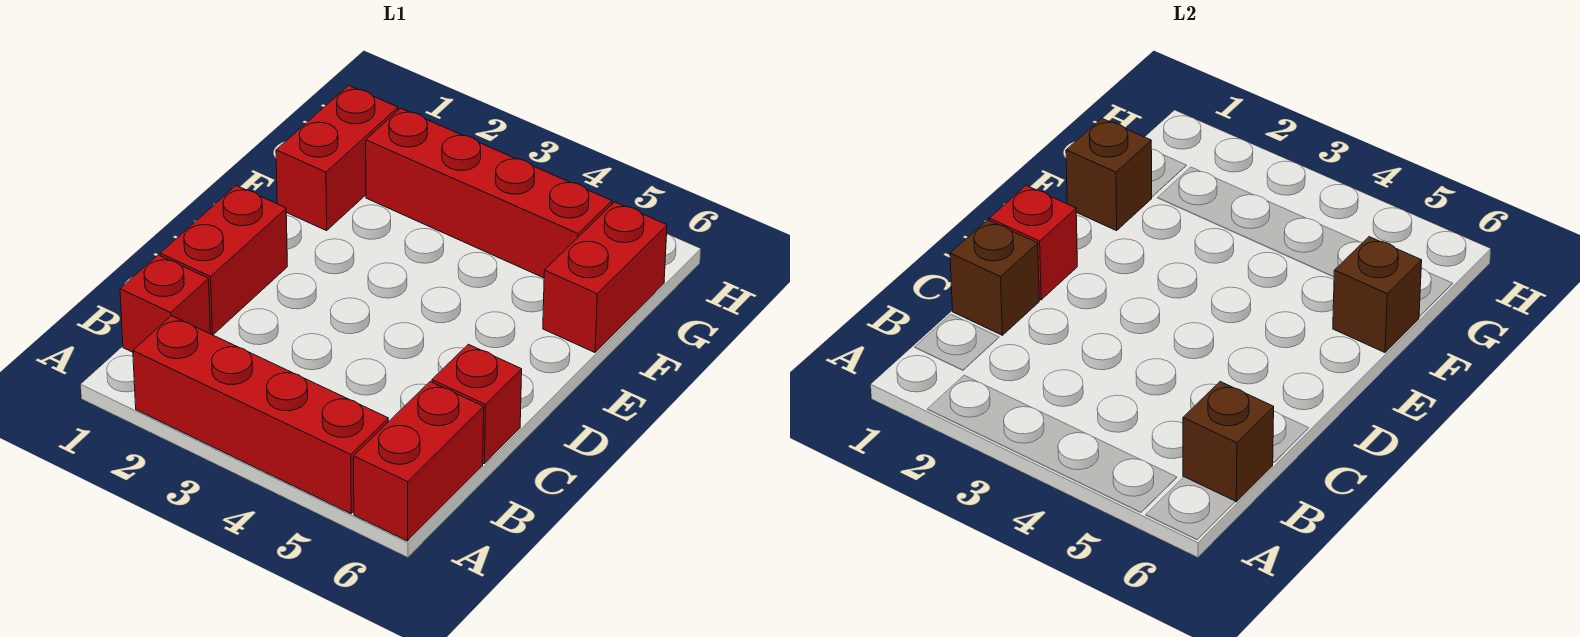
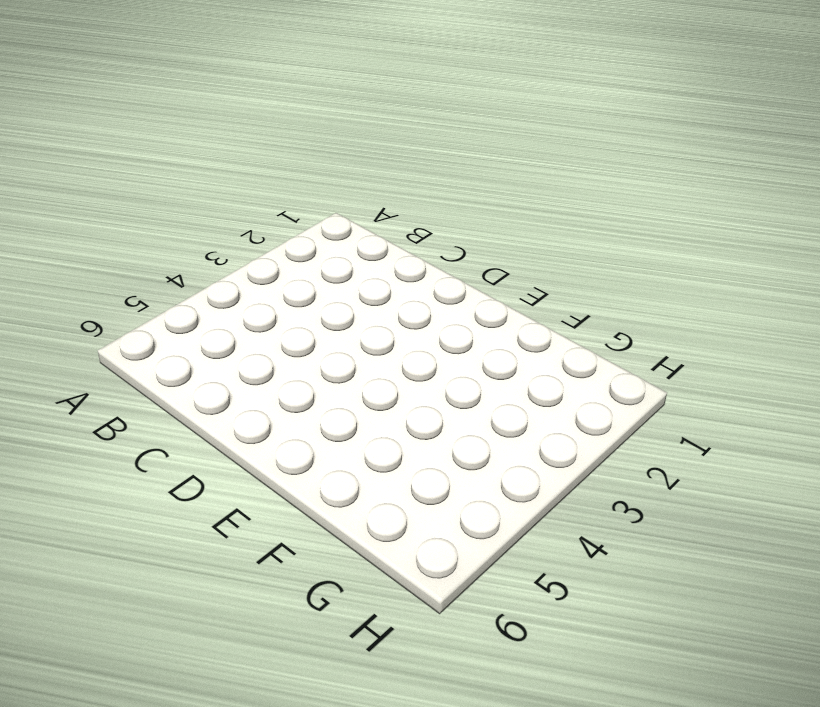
none -> red 1x4 brick [133,316,388,514]
none -> red 1x2 brick [354,382,484,541]
none -> red 1x1 brick [120,255,211,352]

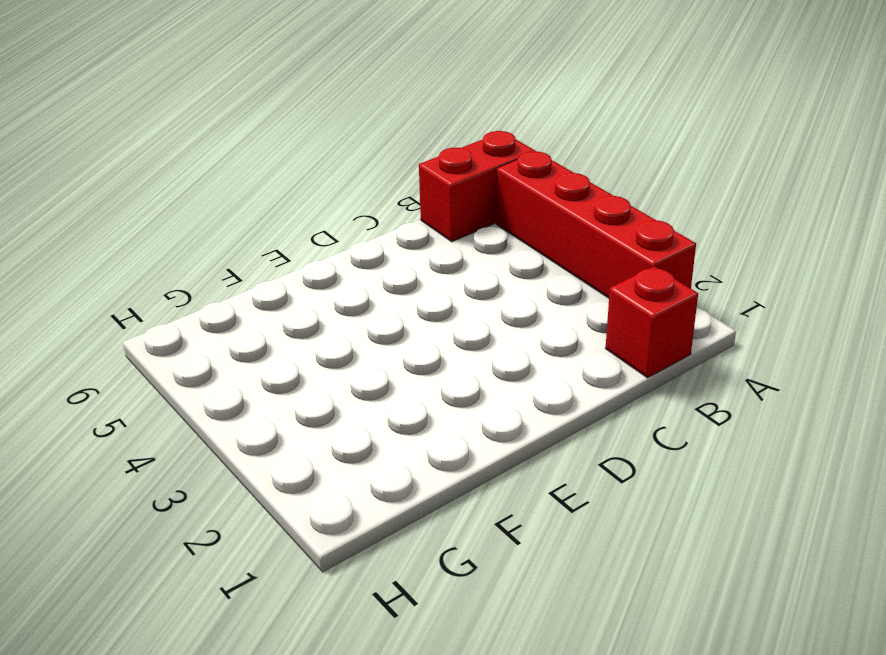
none -> red 1x2 brick [160,186,287,335]
none -> red 1x1 brick [432,344,522,464]
none -> red 1x2 brick [276,86,398,231]

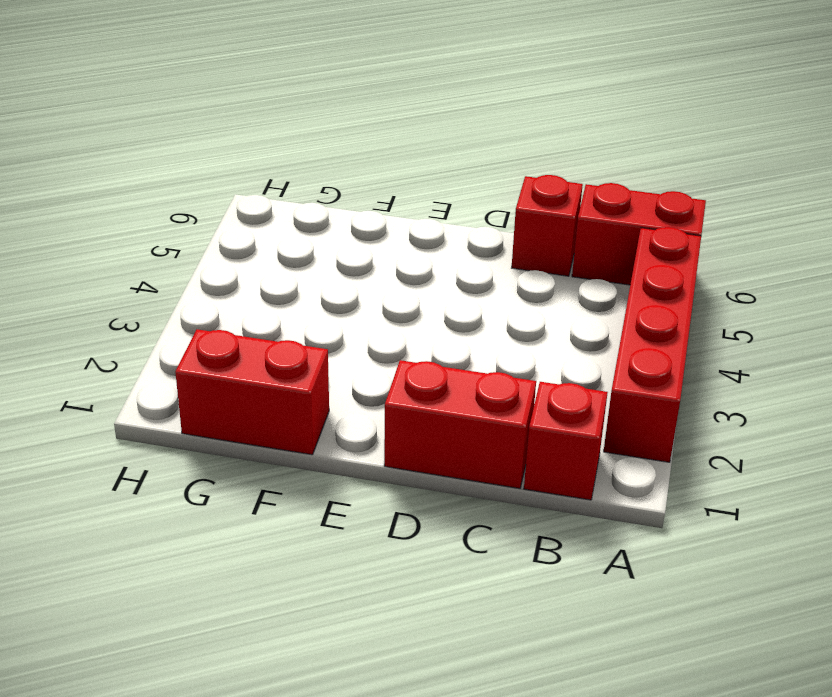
none -> red 1x2 brick [543,202,667,352]
none -> red 1x4 brick [366,108,612,278]
none -> brown 1x1 brick [1183,382,1274,502]

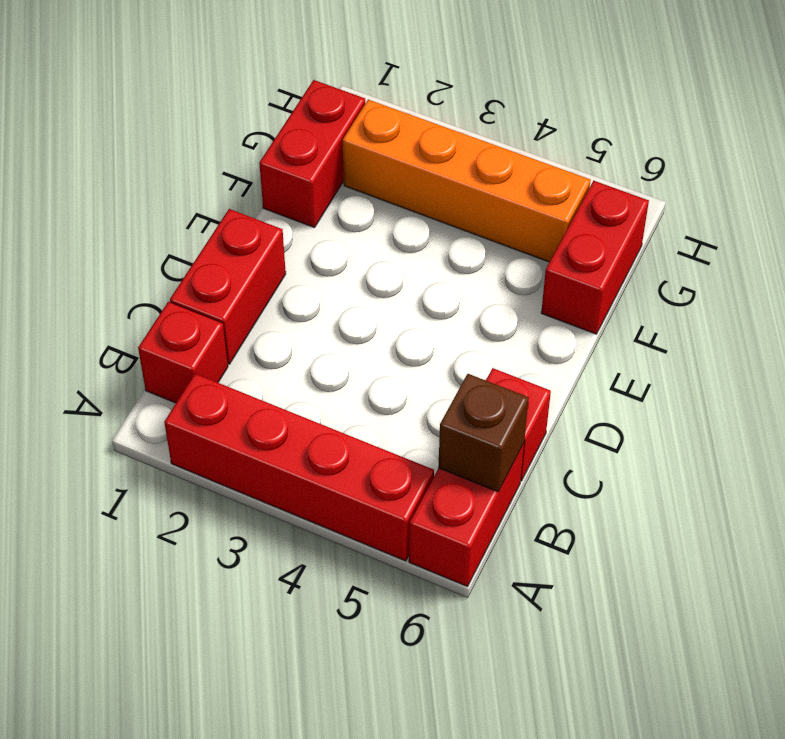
orange 1x4 brick [343,99,591,262] -> red 1x4 brick [366,108,612,278]
none -> brown 1x1 brick [950,220,1039,335]
none -> red 1x1 brick [989,186,1077,300]
none -> brown 1x1 brick [1066,118,1152,231]

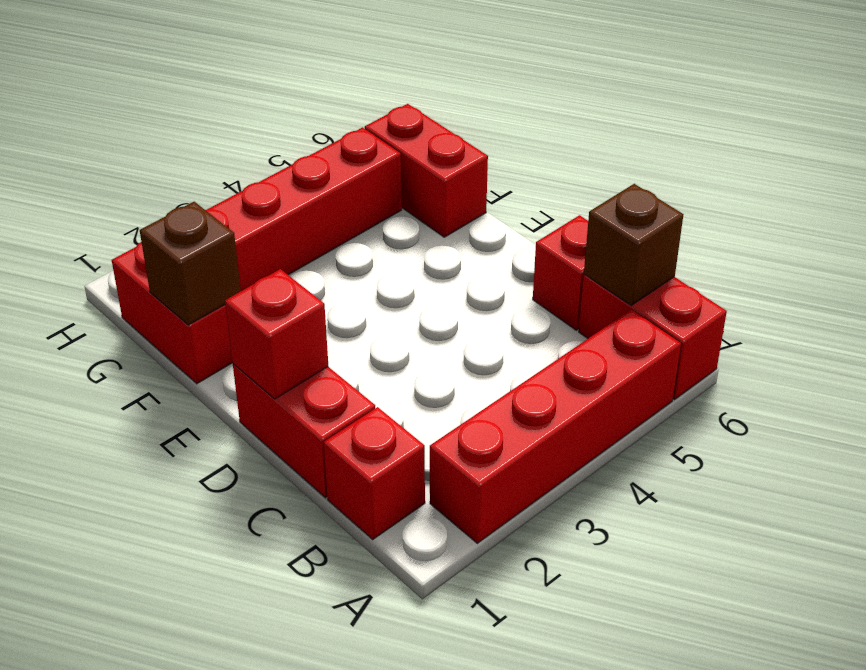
none -> brown 1x1 brick [950,220,1039,335]
none -> brown 1x1 brick [1333,237,1422,352]

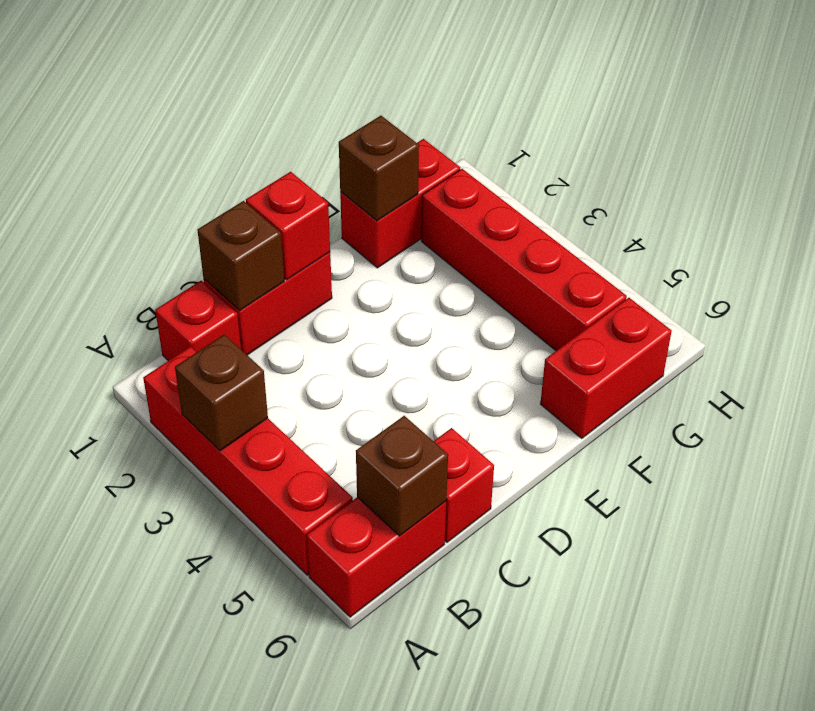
brown 1x1 brick [175,334,268,451] -> brown 1x1 brick moved to [1333,237,1422,352]

